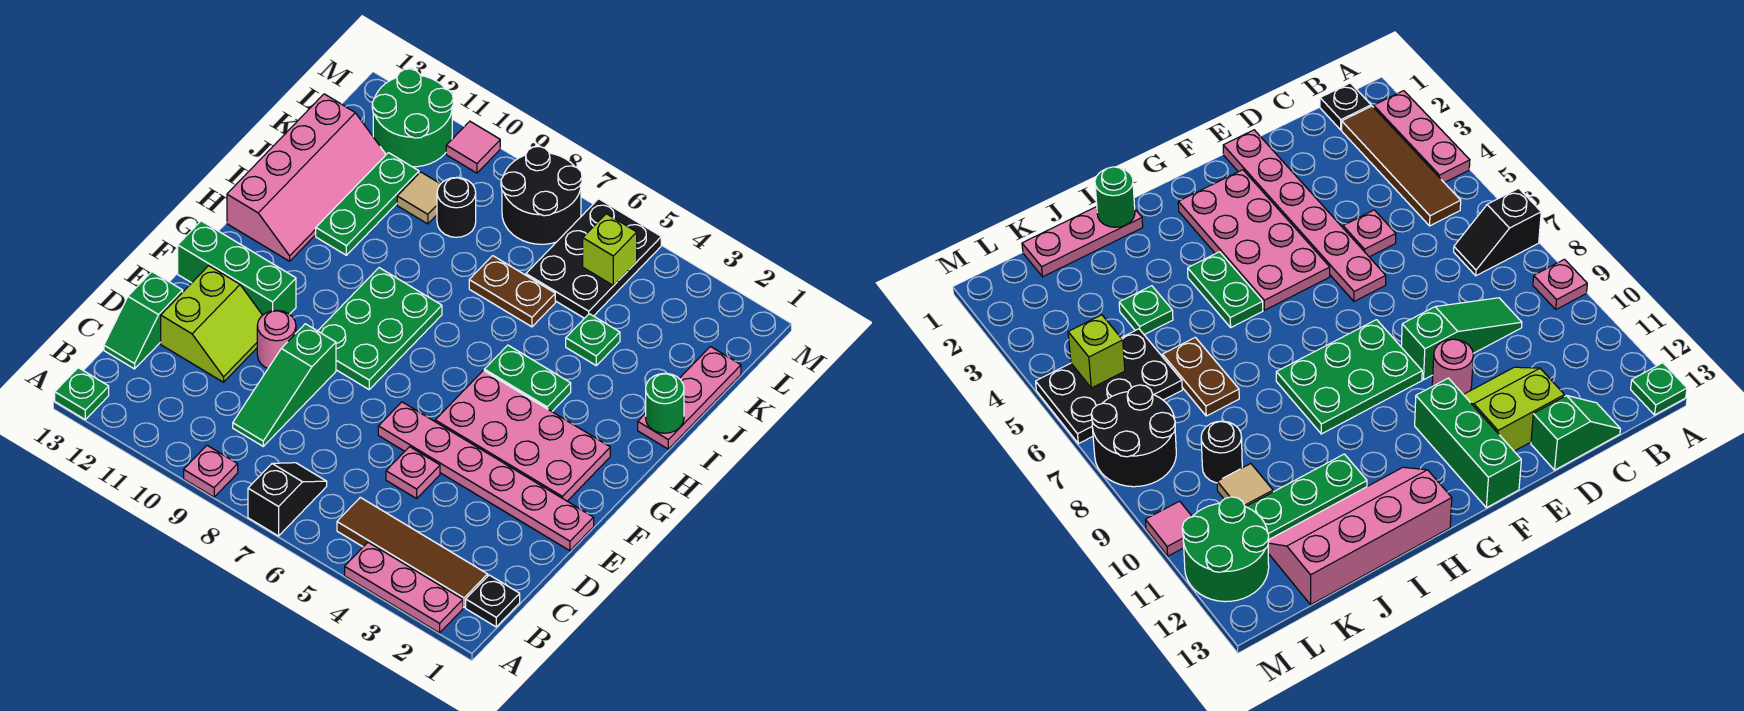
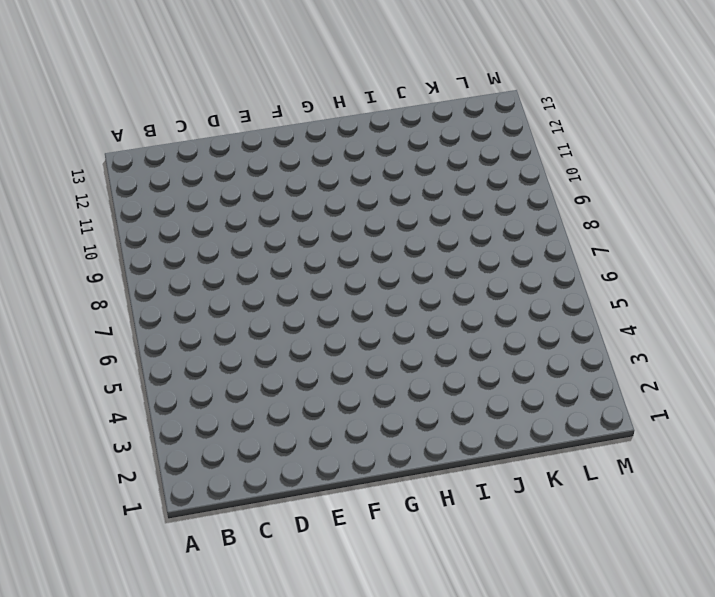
none -> pink 1x3 plate [345,542,463,633]
none -> black 1x2 slope [248,463,327,536]
none -> pink 1x1 plate [184,445,238,497]

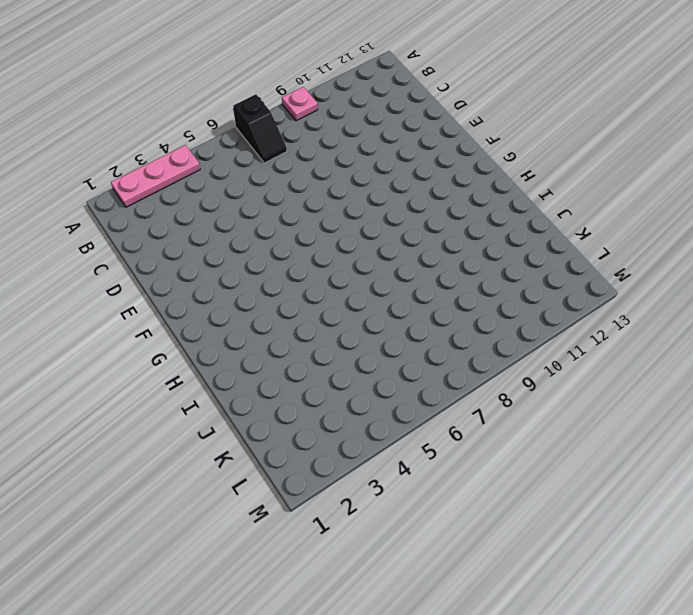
none -> green 1x1 plate [55,368,109,419]
none -> black 1x1 plate [466,575,520,627]
none -> brown 1x4 tile [337,497,488,607]

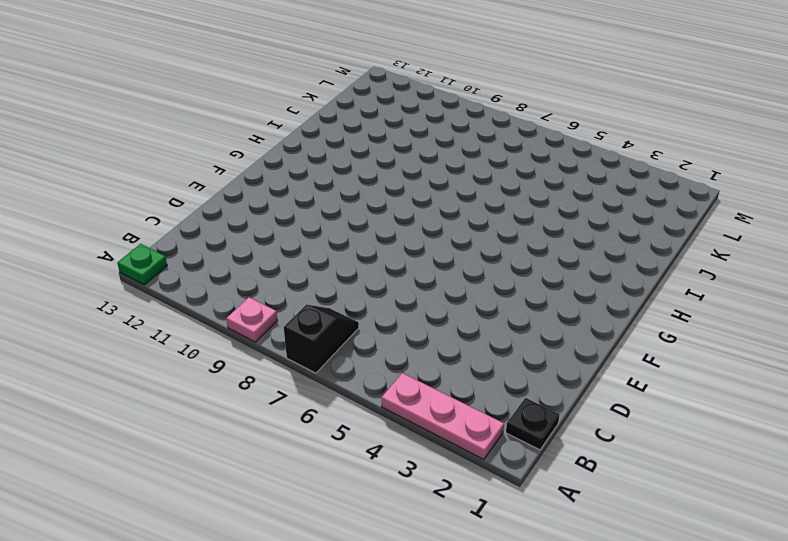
none -> brown 1x4 tile [337,497,488,607]
none -> green 1x3 slope [233,324,336,446]
none -> green 1x2 slope [104,272,183,369]

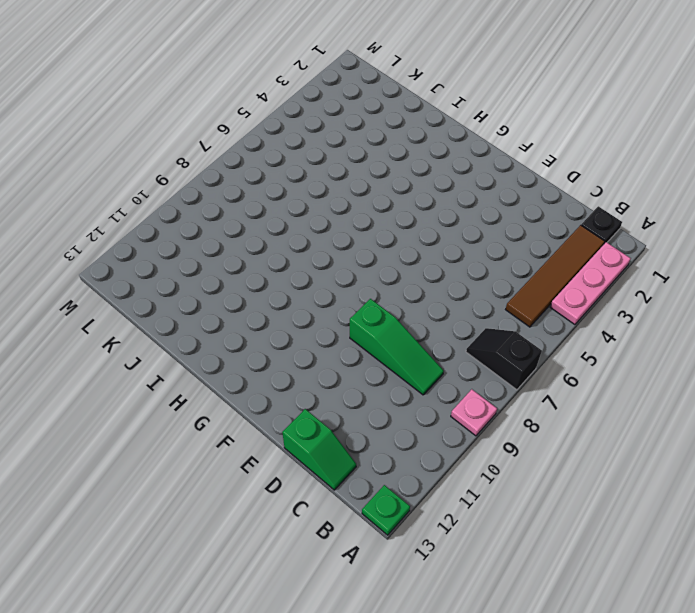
none -> pink 1x1 plate [386,447,440,499]
none -> lime 2x2 slope [161,266,263,382]
none -> pink 1x6 plate [378,402,594,551]

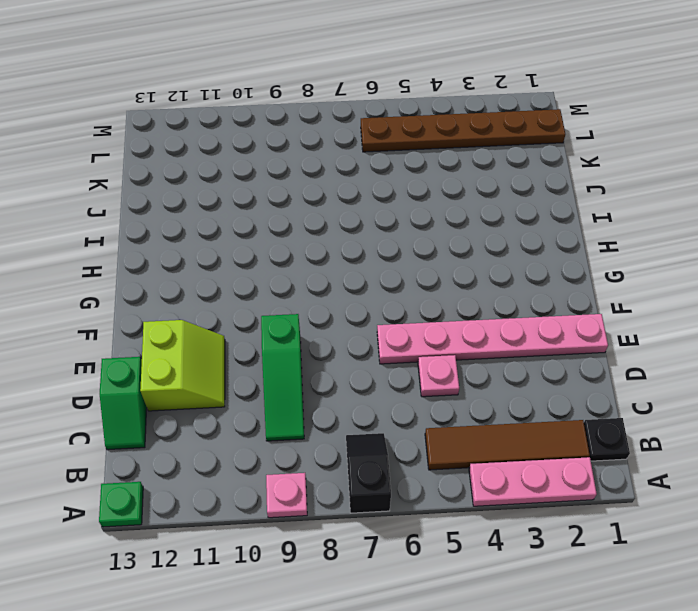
brown 1x6 plate [361,109,565,152] -> black 2x3 plate [526,199,661,318]
none -> pink 1x1 round brick [257,310,296,368]
none -> pink 2x4 plate [435,371,610,501]
none -> green 2x3 plate [318,268,442,389]

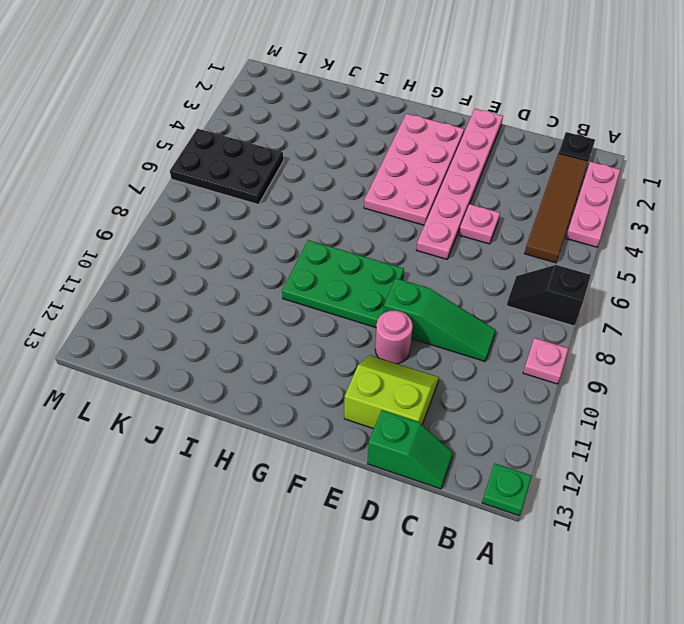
none -> green 1x3 brick [178,221,296,315]
none -> green 1x2 plate [484,345,571,411]
none -> pink 2x4 slope [227,94,386,261]

